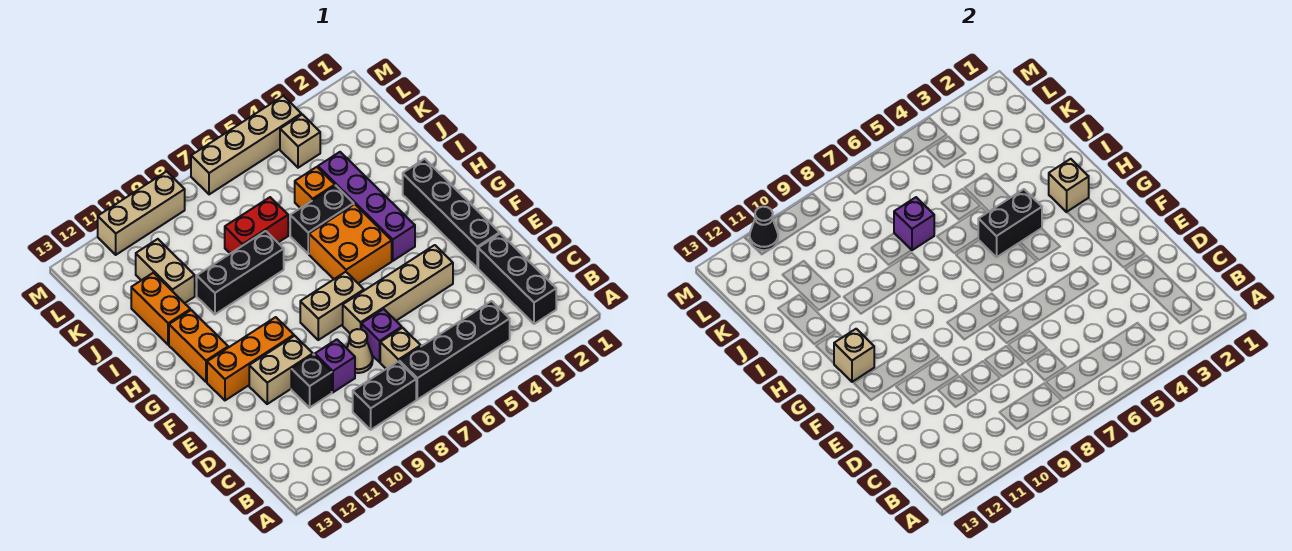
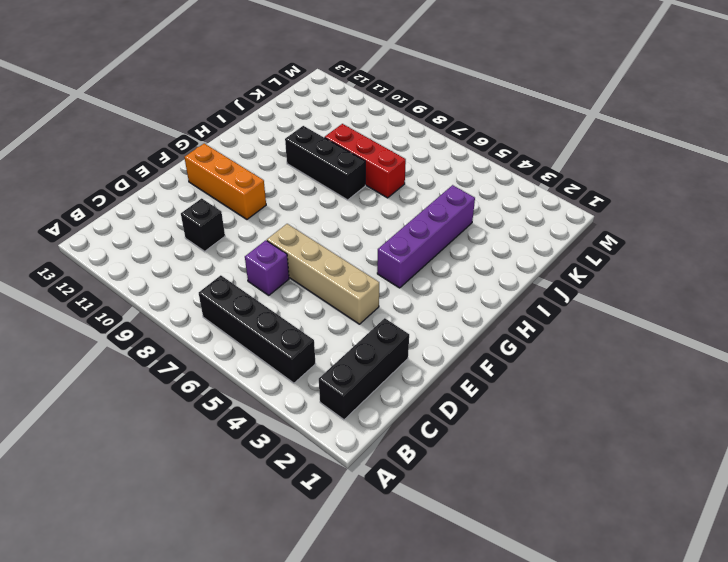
red 1x3 brick [325,124,406,198] -> red 1x2 brick [225,197,288,254]
none -> black 1x2 brick [353,362,416,430]
none -> tan 1x1 brick [380,328,421,369]
none -> tan 1x1 cone [347,329,373,373]
none -> purple 1x1 brick [315,339,355,392]

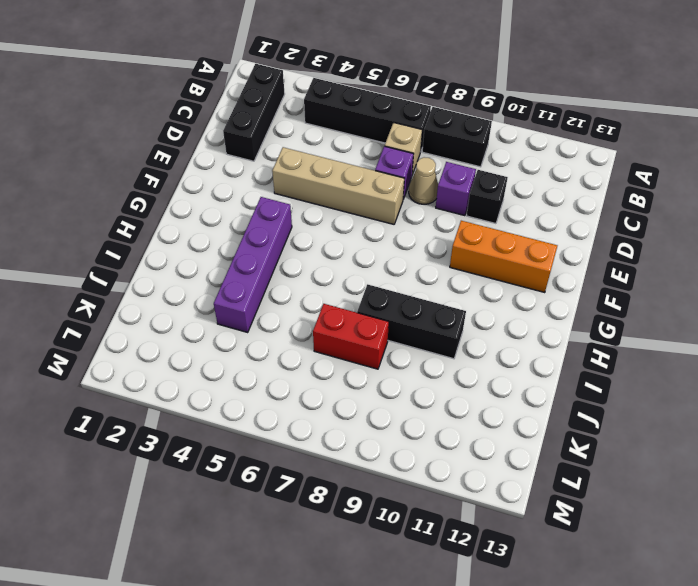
none -> black 1x4 brick [403,159,500,268]
none -> tan 1x2 brick [249,336,313,404]
none -> tan 1x2 brick [300,272,364,340]
none -> orange 2x2 brick [309,204,392,283]

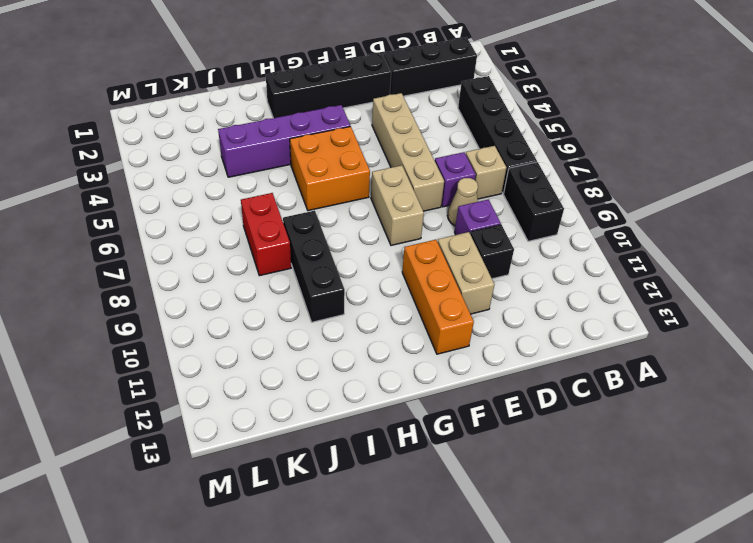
none -> orange 1x2 brick [169,310,228,382]
none -> black 1x2 brick [290,186,354,254]
none -> orange 1x2 brick [131,273,190,345]
none -> orange 1x1 brick [295,167,335,208]

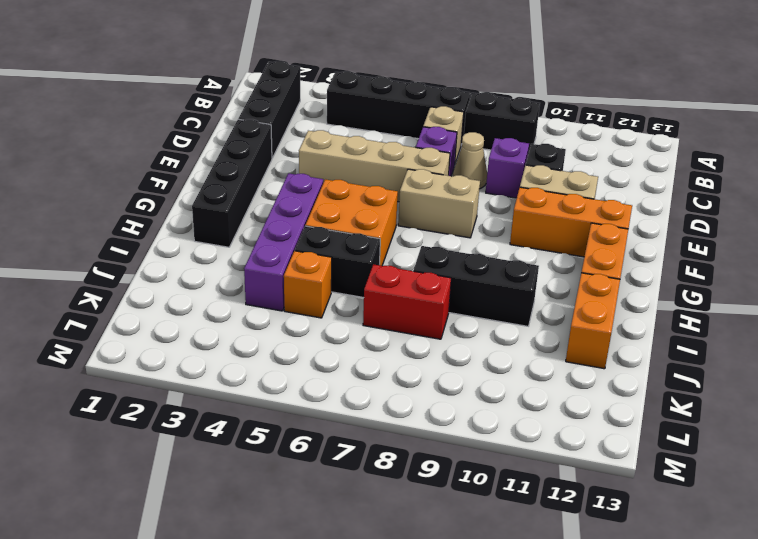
none -> tan 1x2 brick [136,239,195,303]
none -> tan 1x1 brick [280,114,320,168]
none -> tan 1x4 brick [191,96,301,194]
none -> tan 1x3 brick [98,171,185,255]

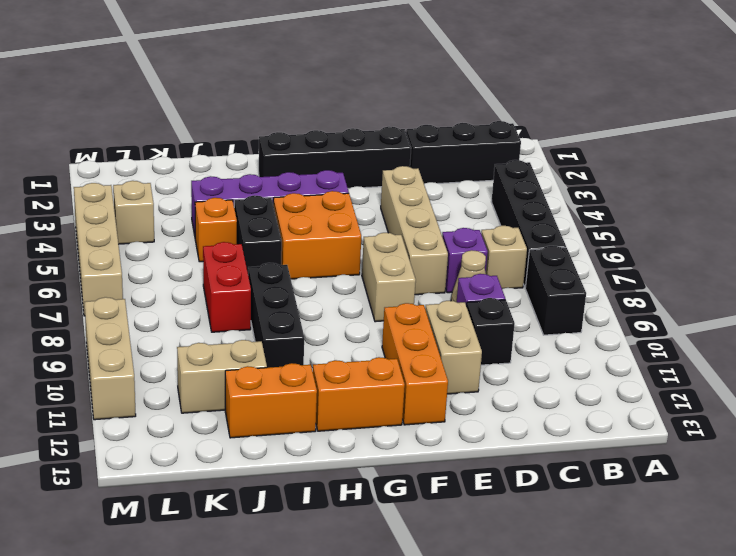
none -> tan 1x1 brick [834,329,874,382]
none -> tan 1x1 brick [1049,159,1089,212]
none -> black 1x2 brick [978,189,1042,257]
none -> purple 1x1 brick [894,197,934,250]

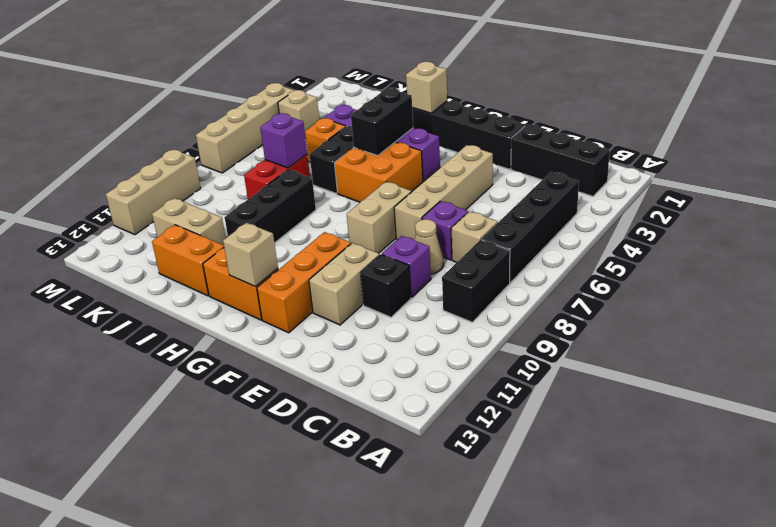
none -> black 1x1 cone [750,207,778,250]

